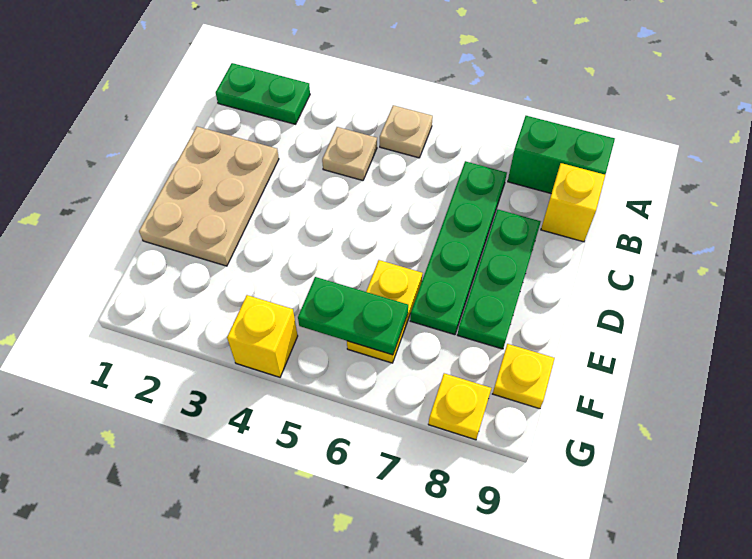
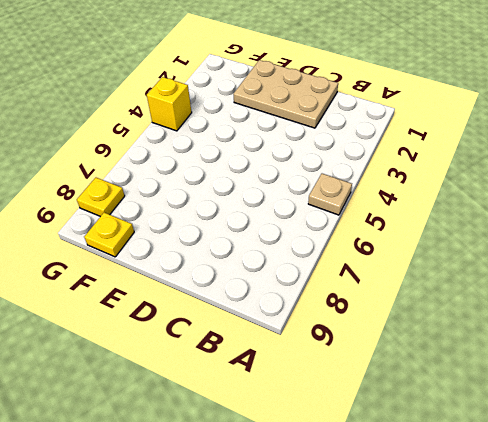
none -> green 1x2 plate [216,63,310,124]
none -> green 1x2 brick [508,116,615,193]
none -> tan 1x1 plate [322,127,377,181]

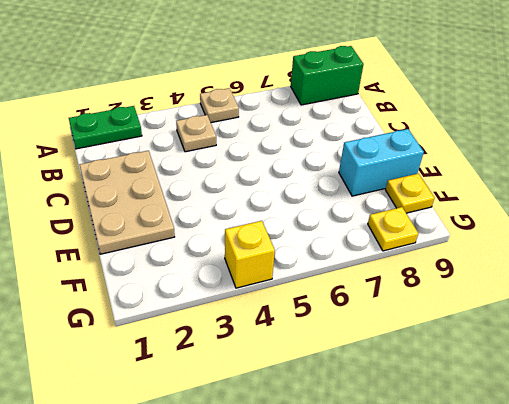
cyan 1x2 brick [339,129,424,196] -> green 1x3 plate [458,209,541,349]
none -> green 1x4 plate [410,161,507,335]
none -> yellow 1x1 brick [541,163,605,242]
none -> yellow 1x2 plate [347,260,423,363]

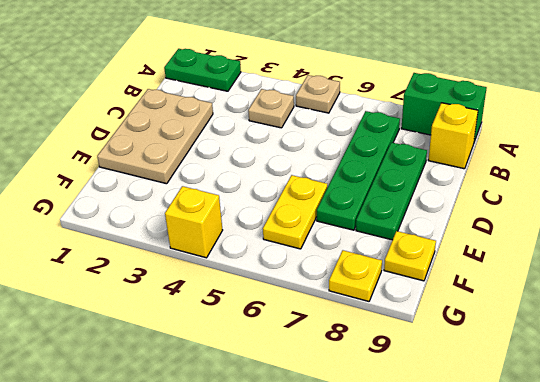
none -> green 1x2 plate [298,277,408,355]

